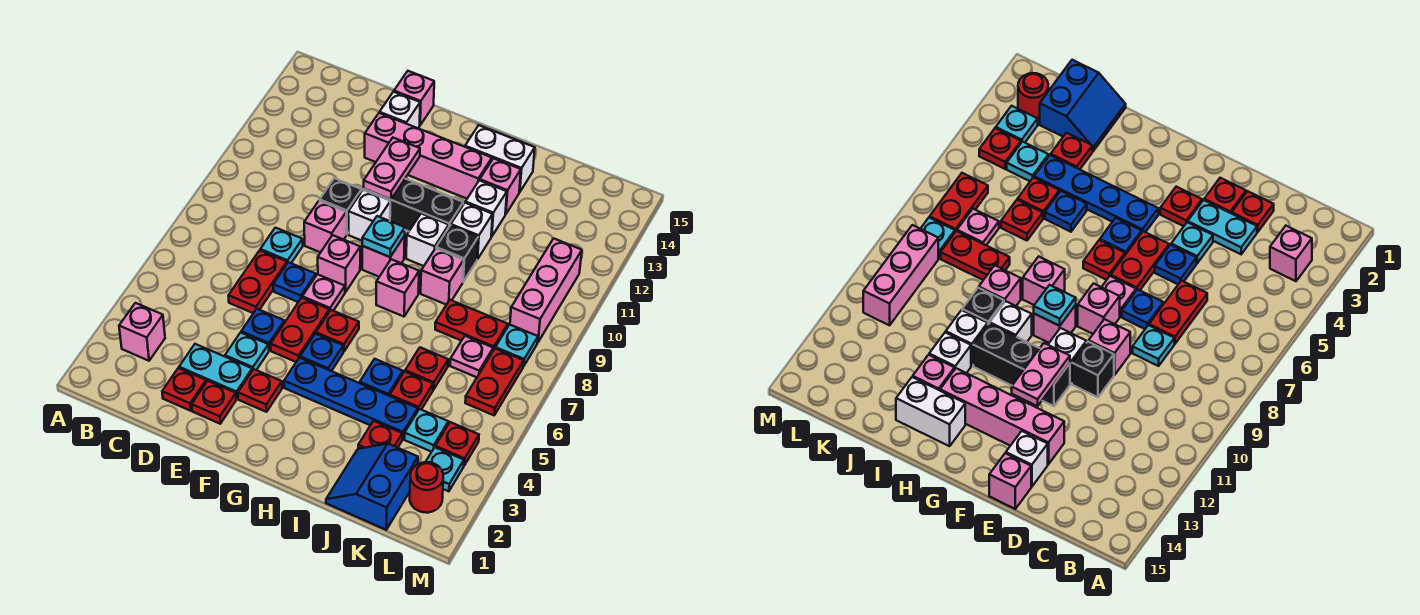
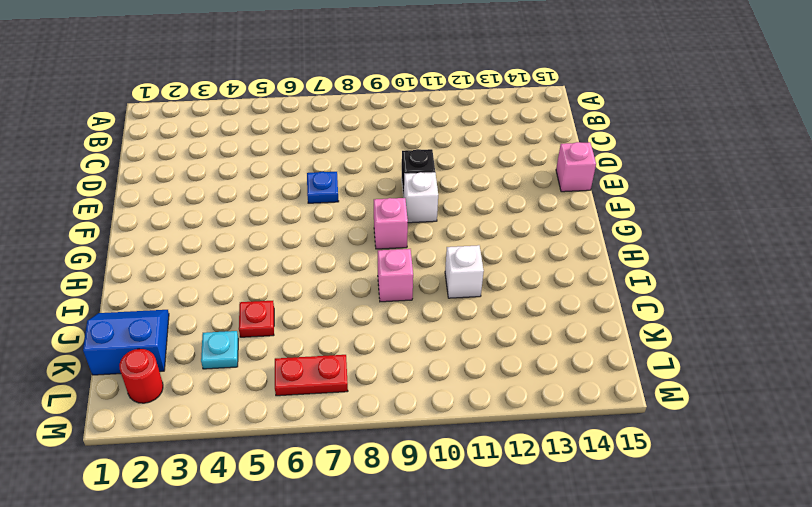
none -> pink 1x1 brick [119,303,165,361]
none -> red 1x1 plate [162,368,206,411]
none -> cyan 1x2 plate [179,344,252,399]
none -> red 1x2 plate [228,250,287,313]

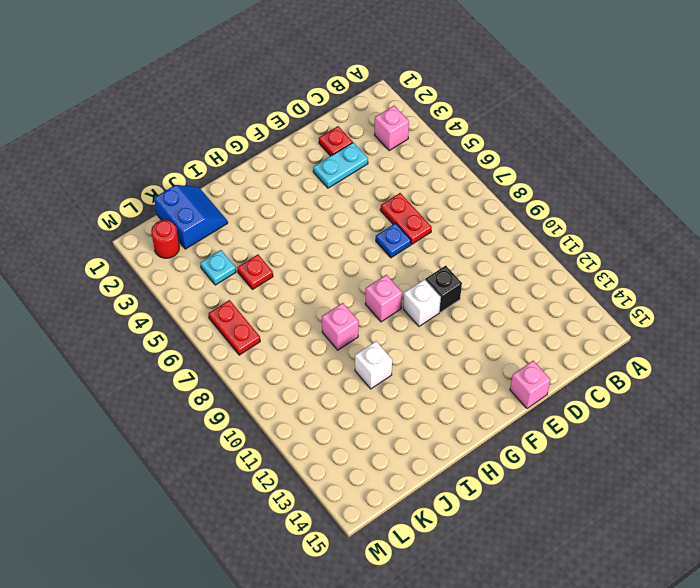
none -> cyan 1x1 plate [260,228,303,263]
none -> red 1x1 plate [192,381,236,424]
none -> cyan 1x1 plate [225,332,269,371]
none -> blue 1x1 plate [241,309,284,350]

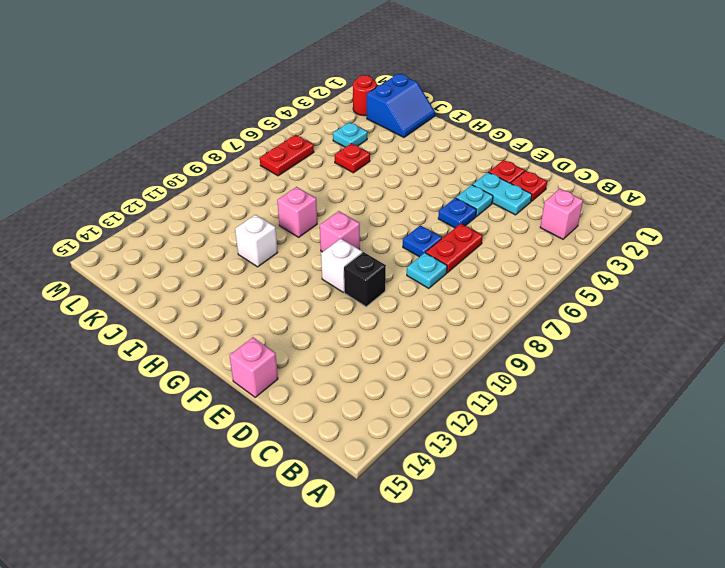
none -> pink 1x1 brick [304,201,346,253]
none -> pink 1x4 brick [365,113,492,199]
none -> white 1x1 brick [380,92,420,128]
none -> red 1x1 plate [238,369,282,412]

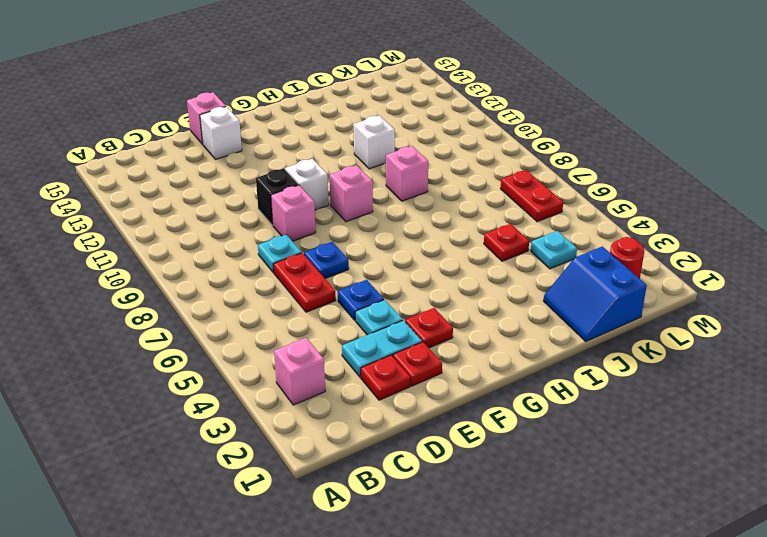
none -> pink 1x4 brick [365,113,492,199]
none -> red 1x2 plate [271,298,329,362]
none -> pink 1x1 plate [302,274,345,312]
none -> pink 1x1 brick [318,235,360,292]

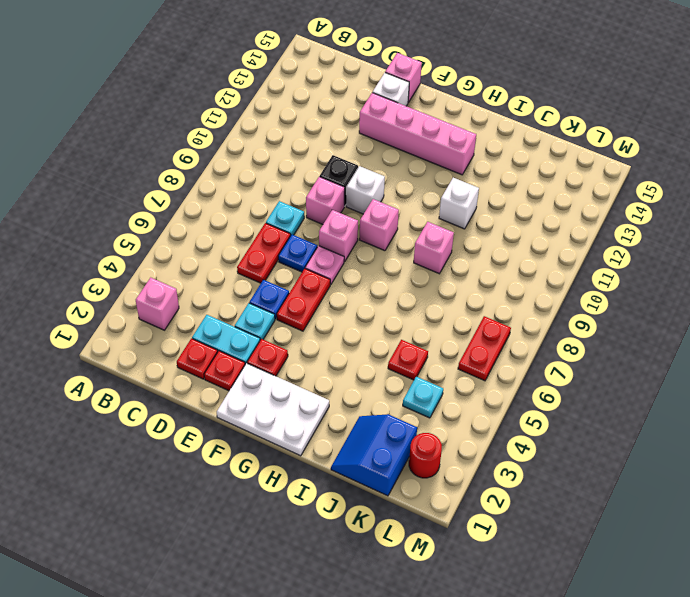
white 2x3 plate [217,363,329,456] -> none
none -> black 1x3 brick [364,179,463,231]
none -> blue 1x4 plate [284,358,418,439]
none -> blue 1x1 plate [300,334,343,371]
none -> red 1x1 plate [316,310,359,352]

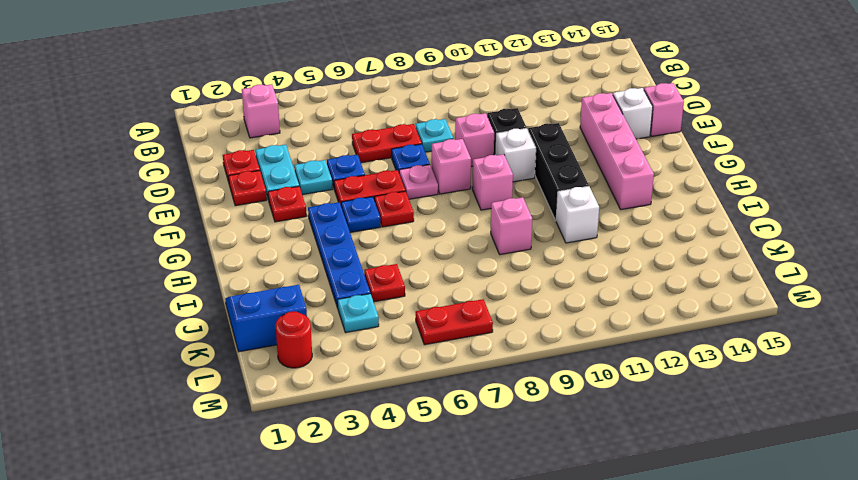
none -> pink 1x1 brick [376,259,419,317]
none -> white 1x1 brick [406,214,449,266]
none -> white 1x2 brick [465,125,535,192]
none -> blue 1x1 plate [360,359,403,396]

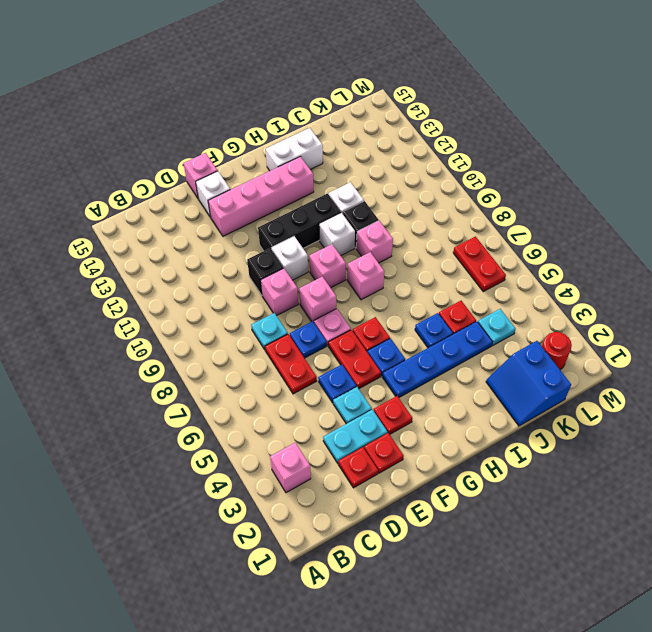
none -> white 1x1 brick [465,180,507,237]
none -> pink 1x1 brick [480,158,521,214]
none -> red 1x1 plate [358,421,402,449]
none -> red 1x1 plate [405,347,448,390]

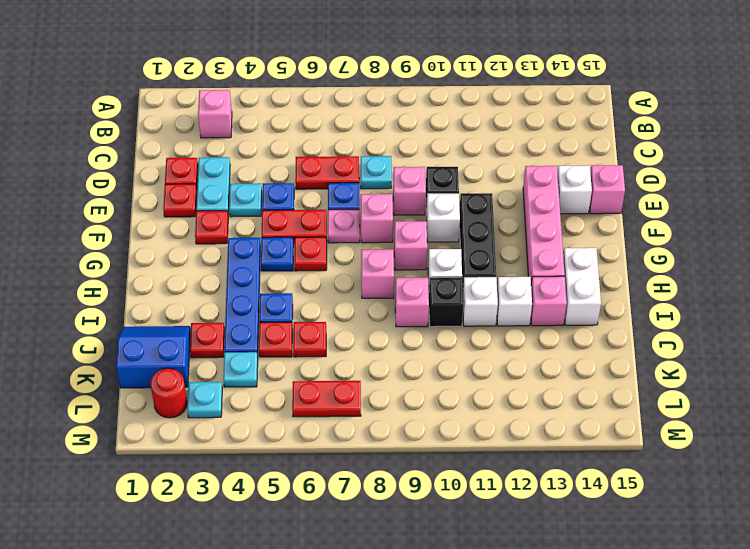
none -> red 1x2 plate [435,300,508,350]
none -> pink 1x1 plate [450,336,493,377]
none -> red 1x1 plate [435,422,479,465]
none -> cyan 1x1 plate [495,325,538,367]

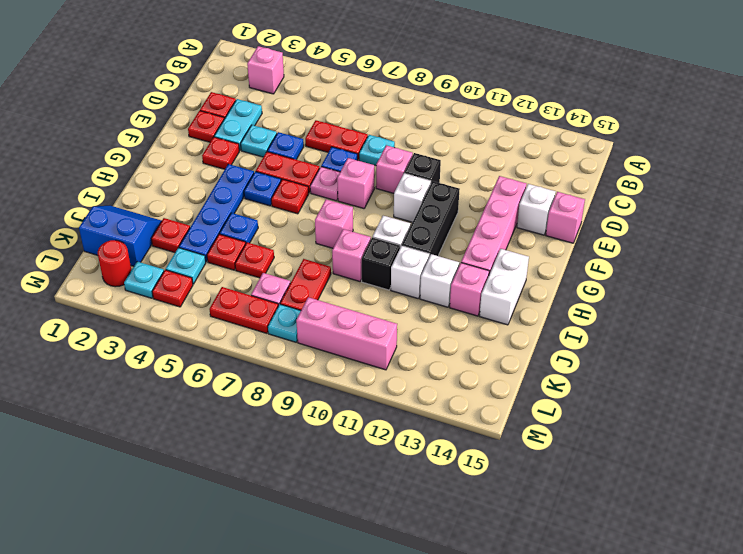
none -> pink 1x1 brick [362,236,405,277]
none -> pink 1x2 plate [364,138,420,200]
none -> cyan 1x1 plate [362,216,405,257]

